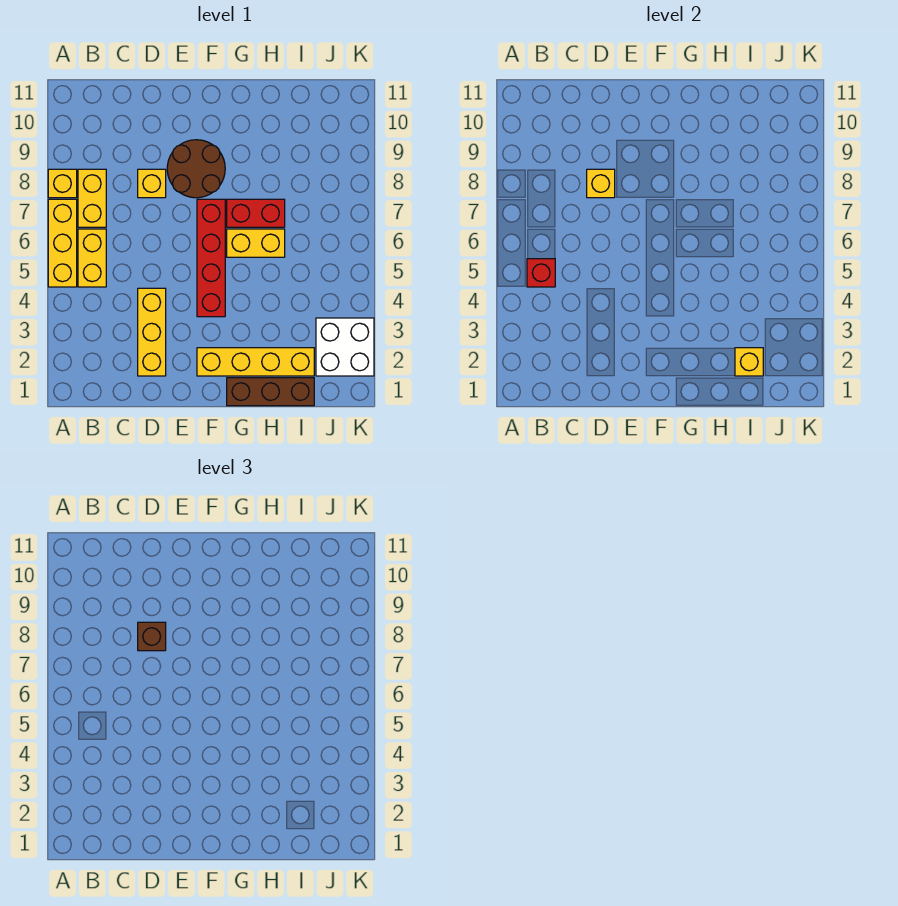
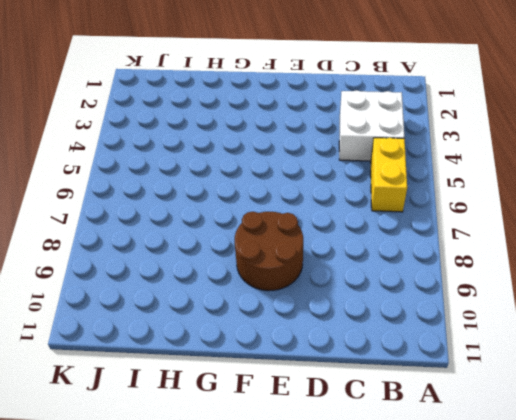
white 2x2 brick [339,90,404,161] -> white 2x2 brick moved to [316,318,374,376]
none -> yellow 1x3 brick [48,199,77,287]
none -> yellow 1x1 brick [48,169,77,198]
none -> yellow 1x2 brick [78,169,106,227]

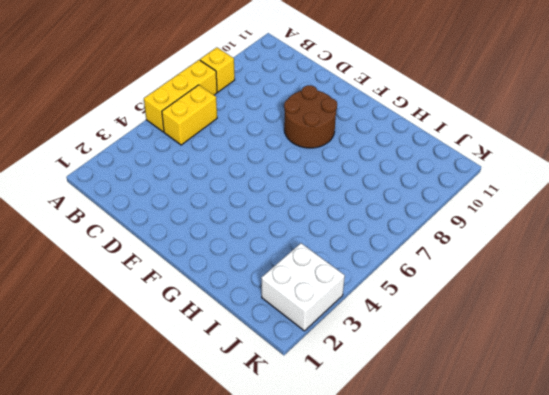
none -> yellow 1x2 brick [78,169,106,227]
none -> yellow 1x3 brick [138,288,166,376]
none -> yellow 1x1 brick [138,169,166,198]

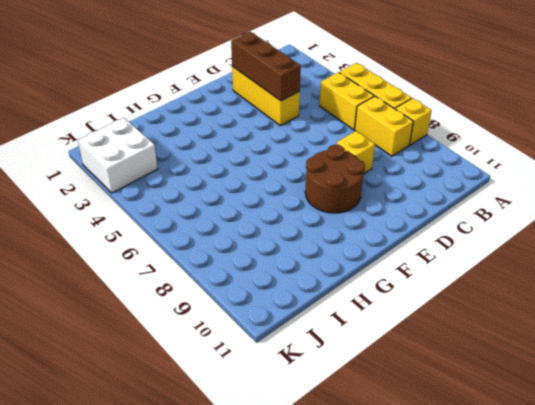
brown 1x3 brick [231,32,301,101] -> brown 1x3 brick turned to [227,378,314,406]
none -> yellow 1x4 brick [197,348,314,376]
none -> red 1x4 brick [197,199,225,317]
none -> yellow 1x2 brick [227,229,285,257]

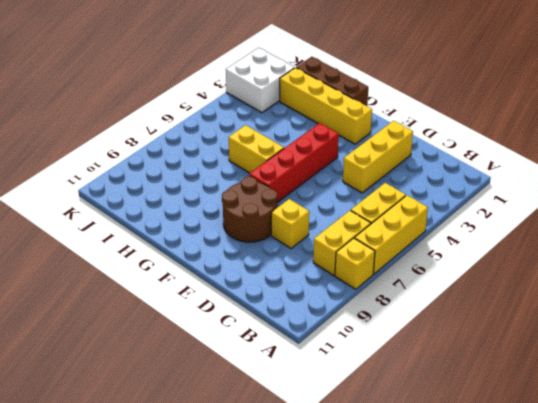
none -> red 1x2 brick [227,199,285,227]
none -> red 1x1 brick [527,259,555,287]
none -> yellow 1x1 brick [587,169,615,198]

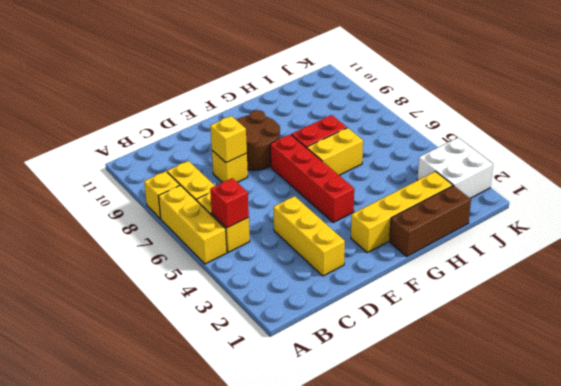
none -> yellow 1x1 brick [735,348,763,376]
none -> brown 1x1 brick [138,622,166,651]

